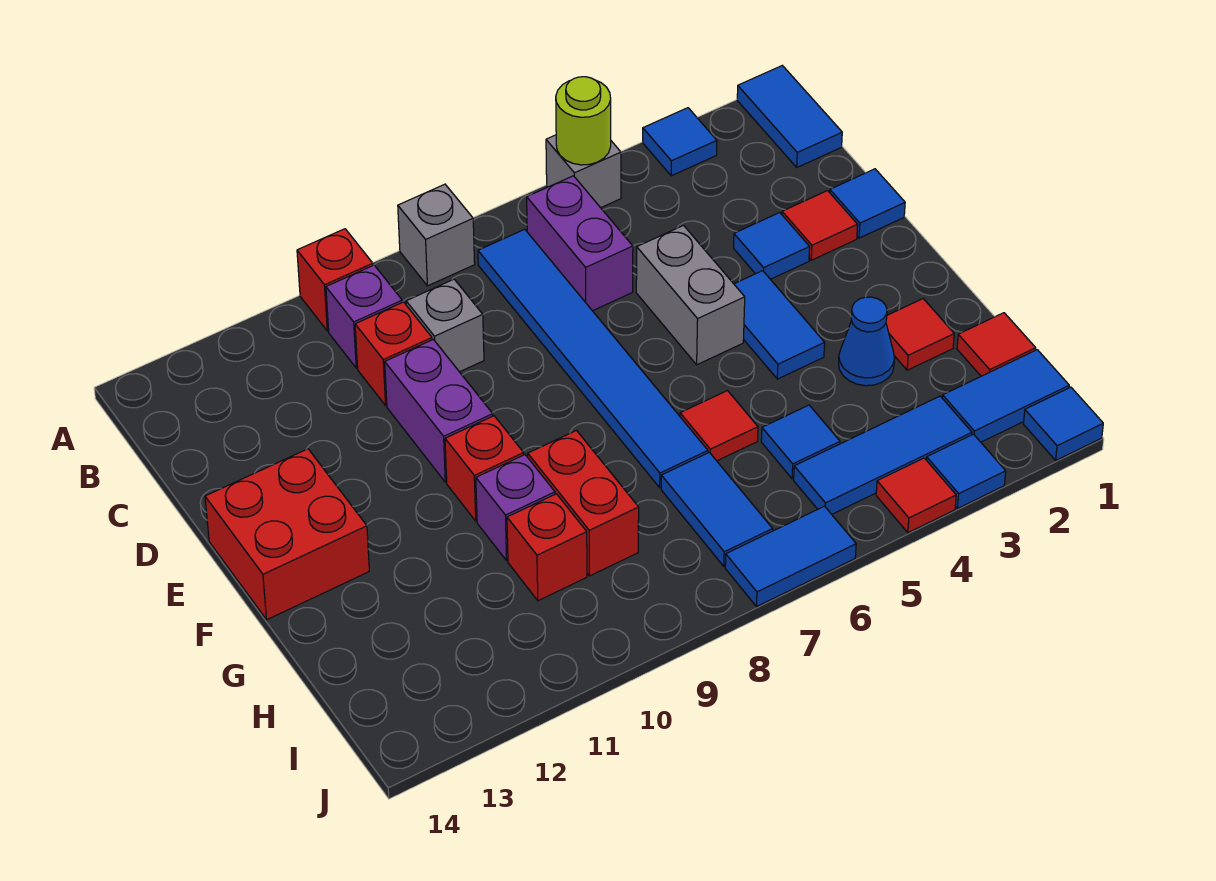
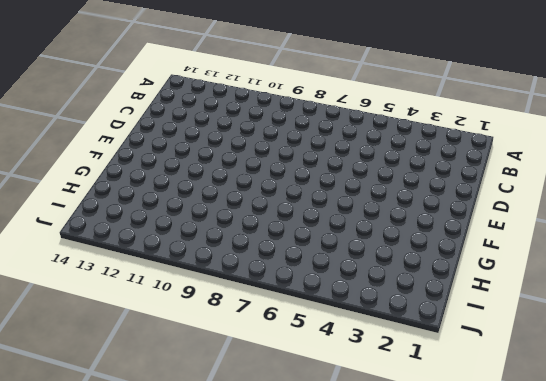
none -> blue 1x2 tile [737,66,842,167]
none -> blue 1x1 tile [643,108,717,176]
none -> grey 1x1 brick [546,135,621,208]
none -> grey 1x1 brick [398,184,475,286]

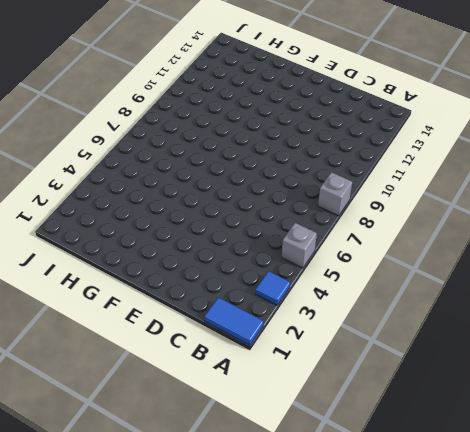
none -> red 1x1 brick [297,229,373,331]
none -> purple 1x2 brick [527,176,633,311]
none -> blue 1x6 tile [478,229,708,488]
none -> purple 1x1 brick [326,265,402,368]

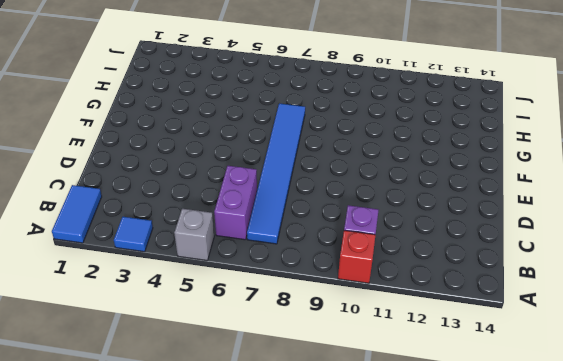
none -> grey 1x1 brick [398,184,475,286]
none -> grey 1x1 brick [406,279,484,372]
none -> red 1x1 brick [355,302,432,405]
none -> blue 1x1 tile [830,169,905,238]

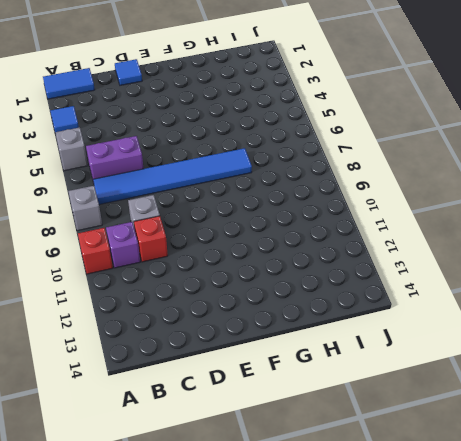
none -> red 1x1 tile [782,191,858,260]
none -> blue 1x1 tile [734,213,810,279]
none -> grey 1x2 brick [636,225,745,365]
none -> purple 1x2 brick [385,339,493,482]

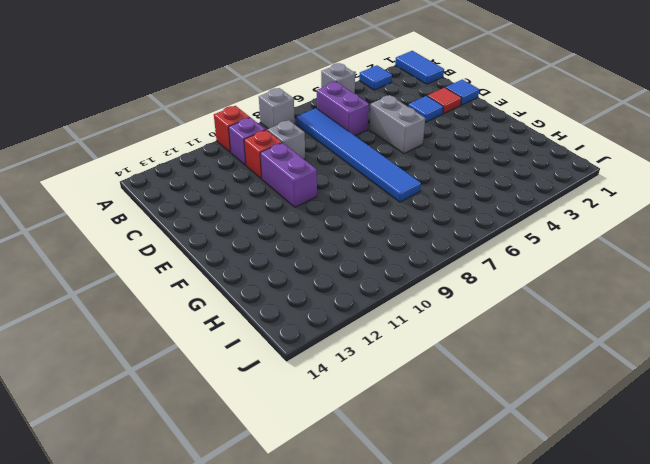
none -> blue 1x2 tile [734,271,825,379]
none -> red 2x2 brick [205,449,369,620]
none -> red 1x1 brick [445,416,524,521]
none -> red 1x1 tile [886,299,954,370]

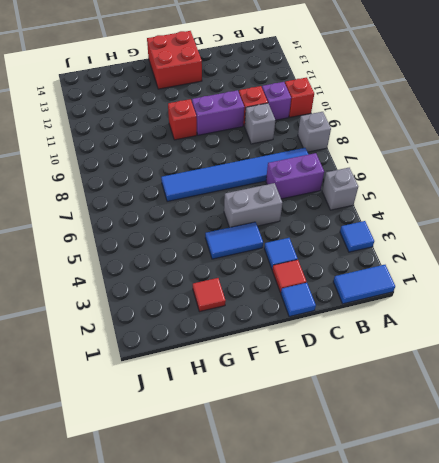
none -> blue 1x1 cone [839,297,895,386]
none -> red 1x1 tile [680,391,758,461]
none -> red 1x2 brick [528,431,639,576]
none -> purple 1x1 brick [476,455,555,560]

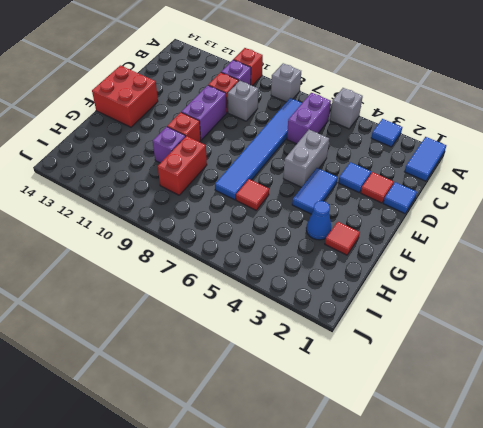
none -> red 1x1 tile [957,313,1036,376]
none -> blue 1x1 tile [761,405,840,479]
none -> blue 1x2 tile [661,452,773,566]
none -> red 1x1 brick [507,494,587,601]

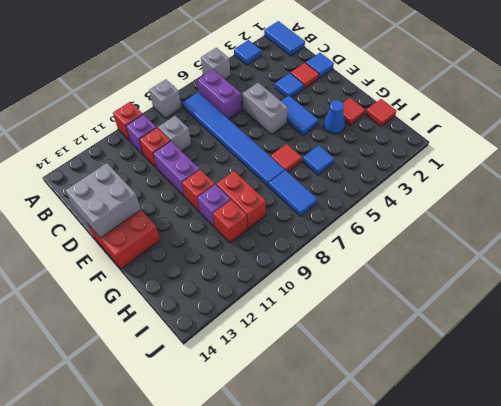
grey 2x2 brick [65,163,141,238] -> none
none -> blue 1x2 tile [942,350,1069,442]
none -> blue 1x3 tile [794,396,972,514]
none -> blue 1x1 tile [1024,387,1103,460]
none -> blue 1x1 tile [927,434,1006,508]

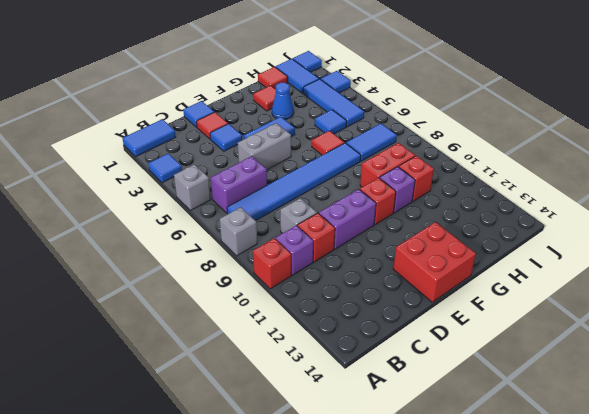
none -> red 1x1 tile [876,458,956,533]
none -> blue 1x2 tile [725,506,856,606]
none -> lime 1x1 round brick [556,77,611,165]

